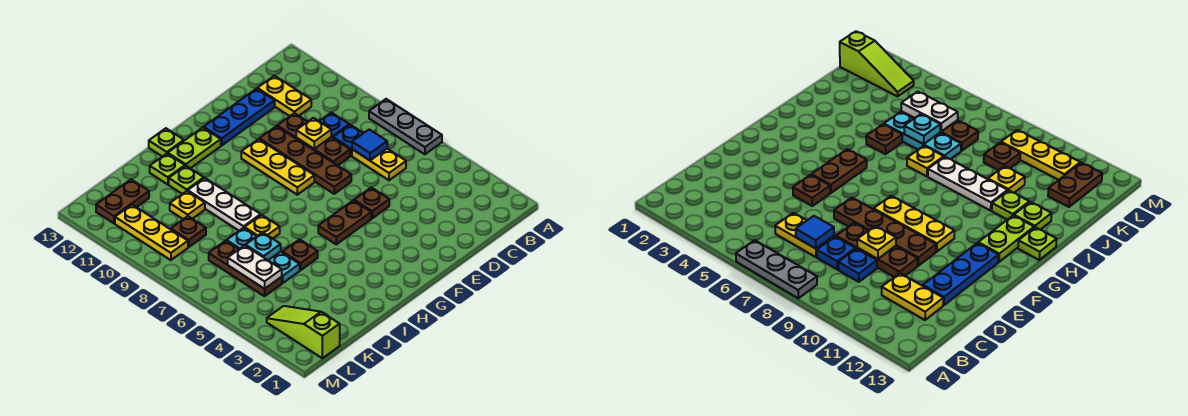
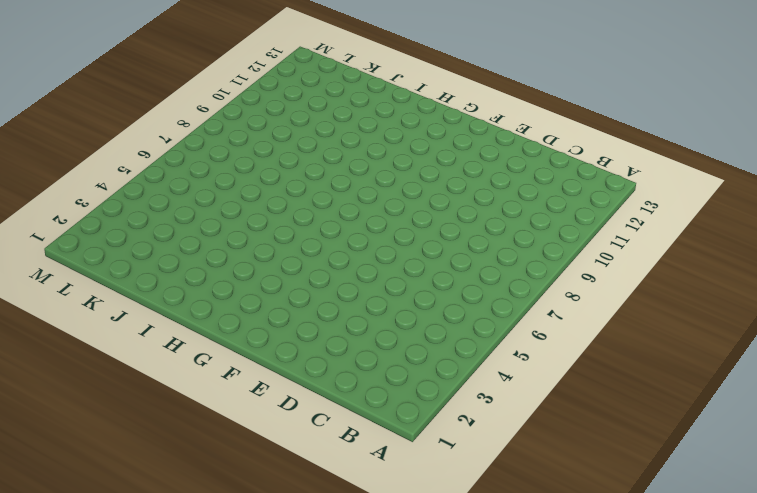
none -> grey 1x3 plate [369,99,442,154]
none -> yellow 1x2 plate [352,149,406,180]
none -> blue 1x1 plate [333,125,363,156]

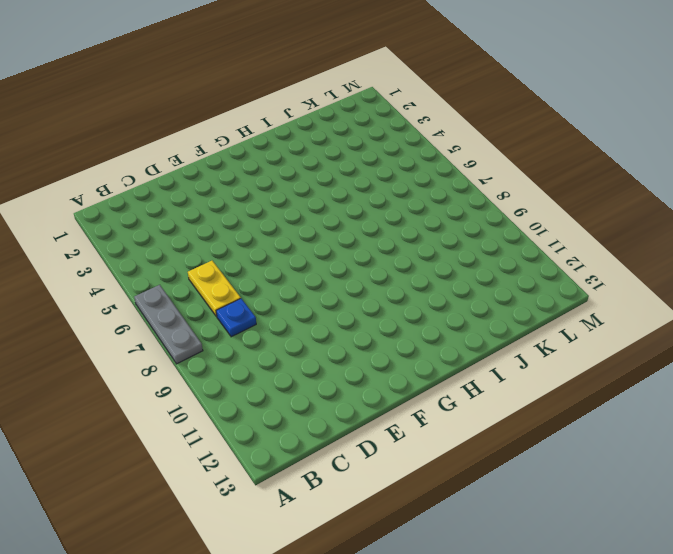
none -> blue 1x1 plate [319,113,349,138]
none -> yellow 1x2 plate [257,76,311,116]
none -> brown 1x3 plate [277,113,350,166]

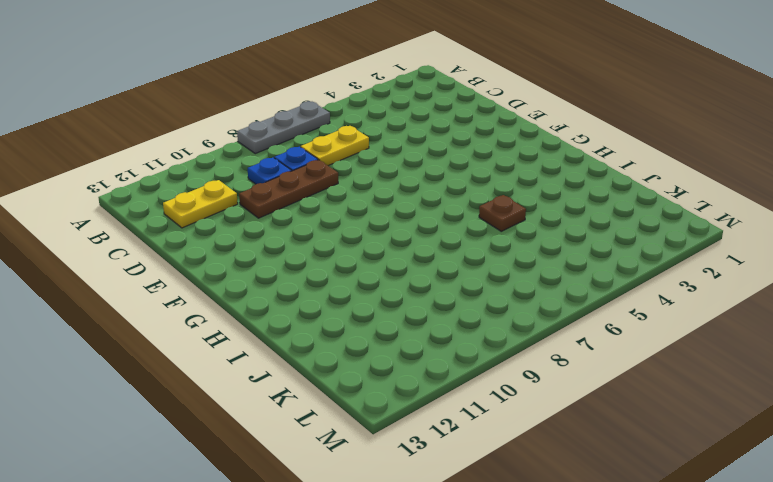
none -> blue 1x3 plate [204,89,275,146]
none -> brown 1x1 plate [354,188,389,218]
none -> brown 1x4 plate [259,126,351,194]

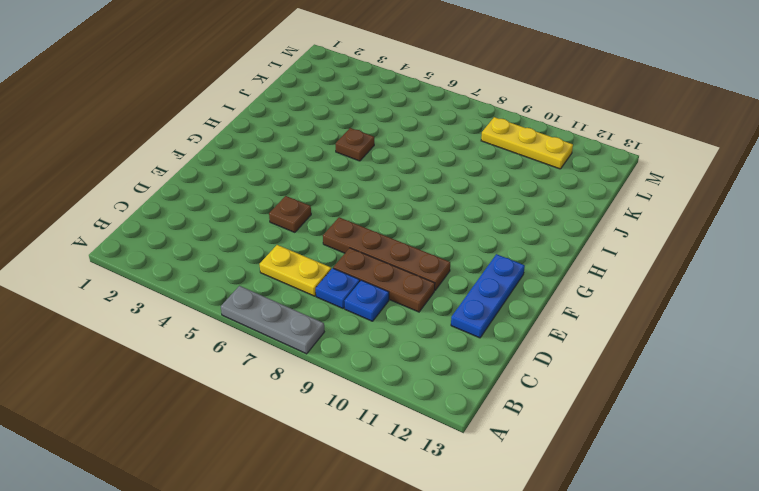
none -> yellow 1x2 plate [257,76,311,116]
none -> brown 1x2 plate [318,200,371,244]
none -> yellow 1x3 plate [241,139,314,195]

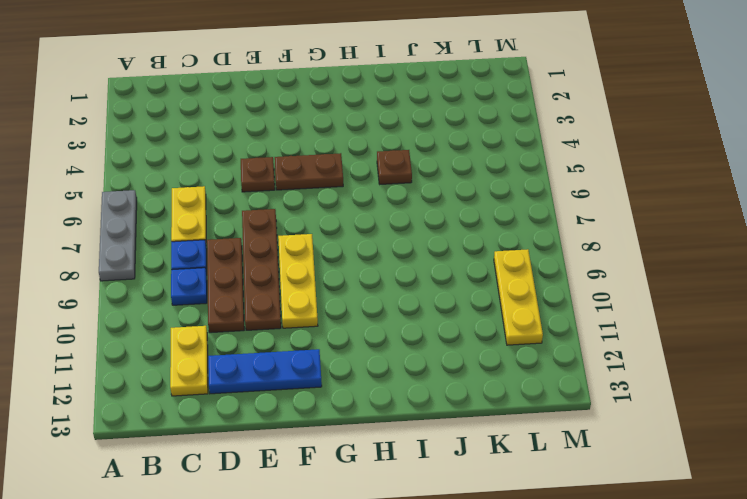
none -> lime 1x2 plate [168,128,221,168]
none -> lime 1x1 plate [149,128,184,156]
none -> yellow 1x1 plate [245,215,280,239]

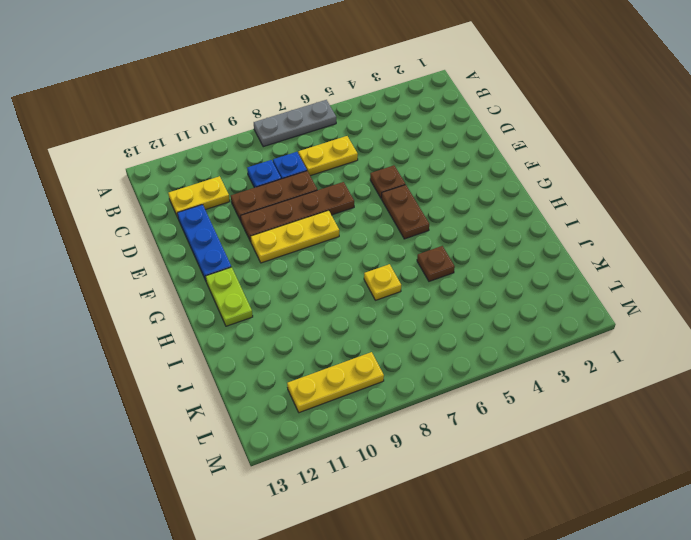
none -> lime 1x1 plate [149,128,184,156]
none -> white 1x3 plate [188,178,261,231]
none -> lime 1x1 plate [169,166,204,194]

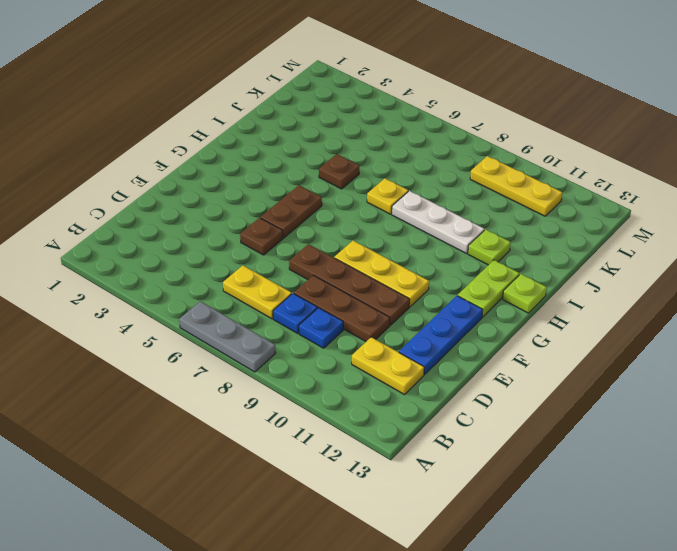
none -> lime 1x1 plate [150,154,185,185]
none -> cyan 1x3 plate [227,228,300,283]
none -> yellow 1x1 plate [170,191,205,219]

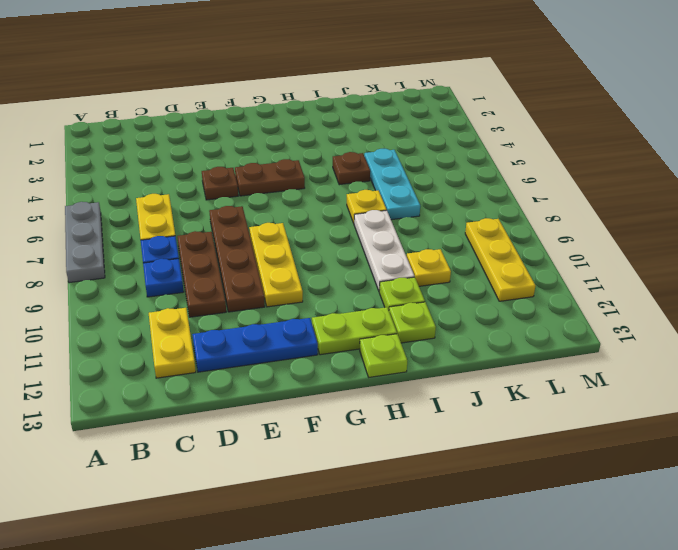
none -> brown 1x3 plate [209,241,282,296]
none -> brown 1x1 plate [171,216,206,247]
none -> brown 1x2 plate [96,180,149,223]

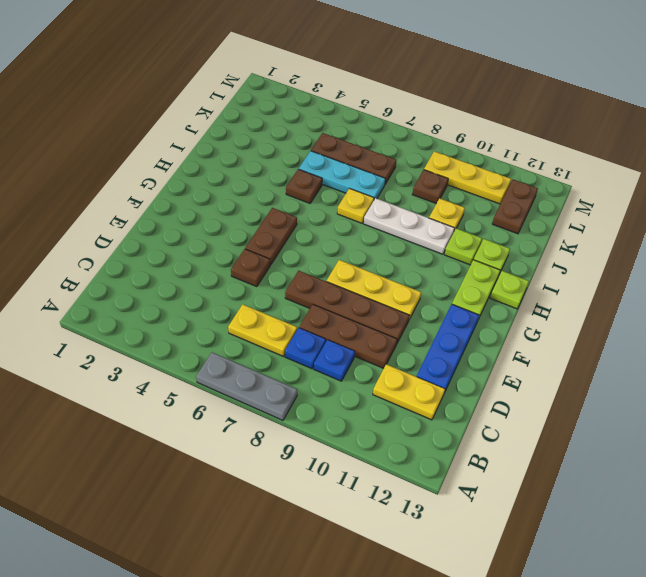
none -> lime 1x3 slope [267,306,340,358]
none -> blue 1x1 tile [352,129,387,160]
none -> yellow 1x1 plate [296,118,331,149]

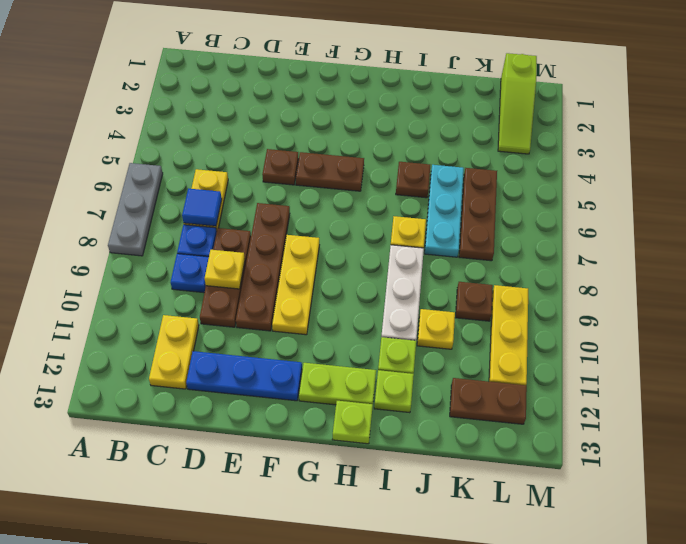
none -> cyan 1x1 plate [246,232,281,260]
none -> white 1x2 plate [228,245,282,289]

